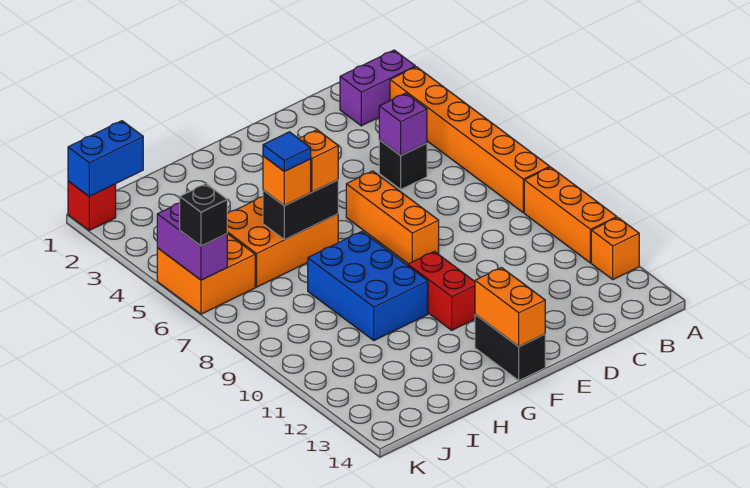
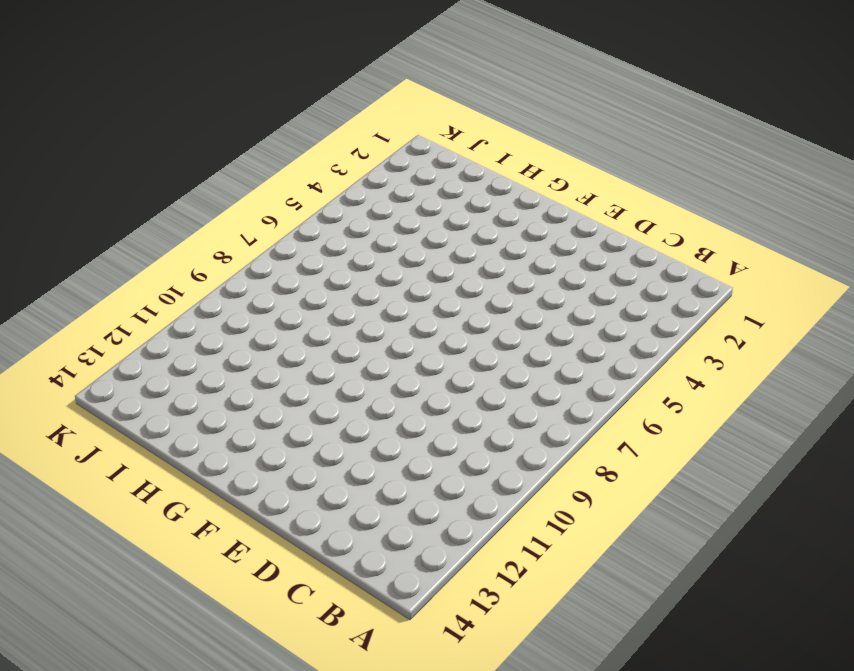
none -> purple 1x2 brick [340,50,415,126]
none -> orange 1x6 brick [390,67,550,213]
none -> orange 1x3 brick [524,167,617,263]

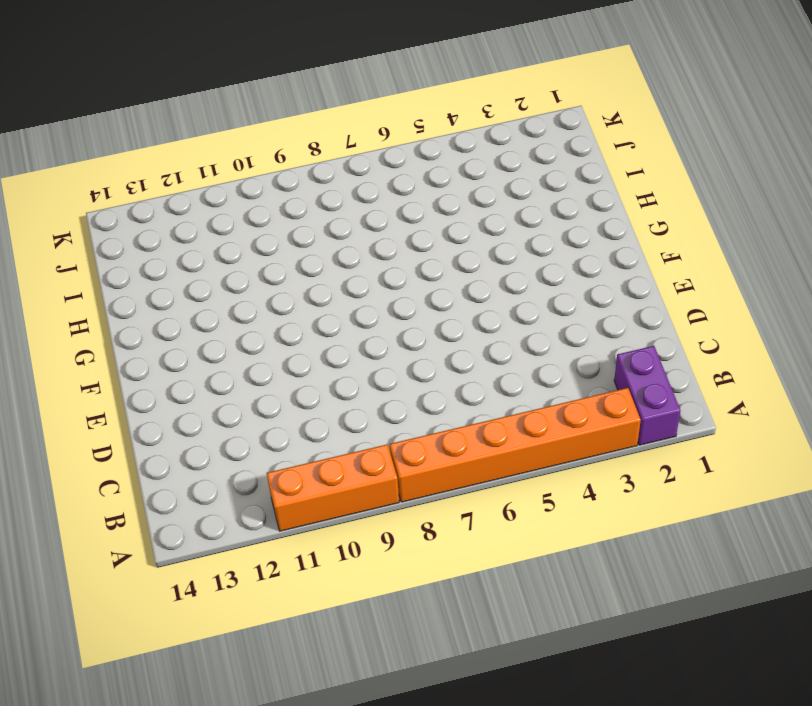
none -> orange 1x1 brick [591,217,639,279]
none -> black 1x1 brick [379,140,427,189]
none -> orange 1x3 brick [346,171,439,264]

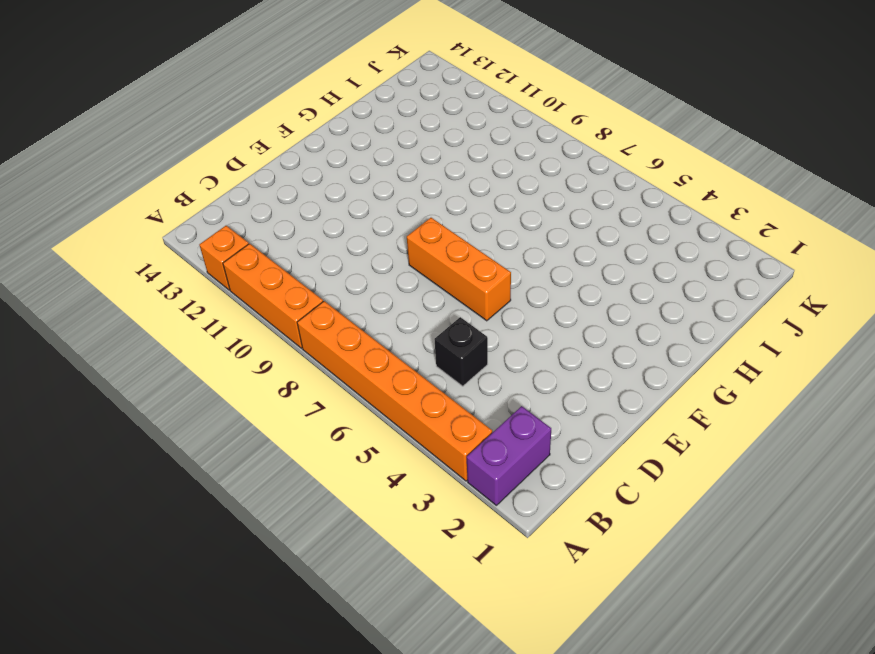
none -> red 1x2 brick [408,251,475,330]
none -> black 1x2 brick [475,315,545,380]
none -> orange 2x3 brick [227,197,338,287]

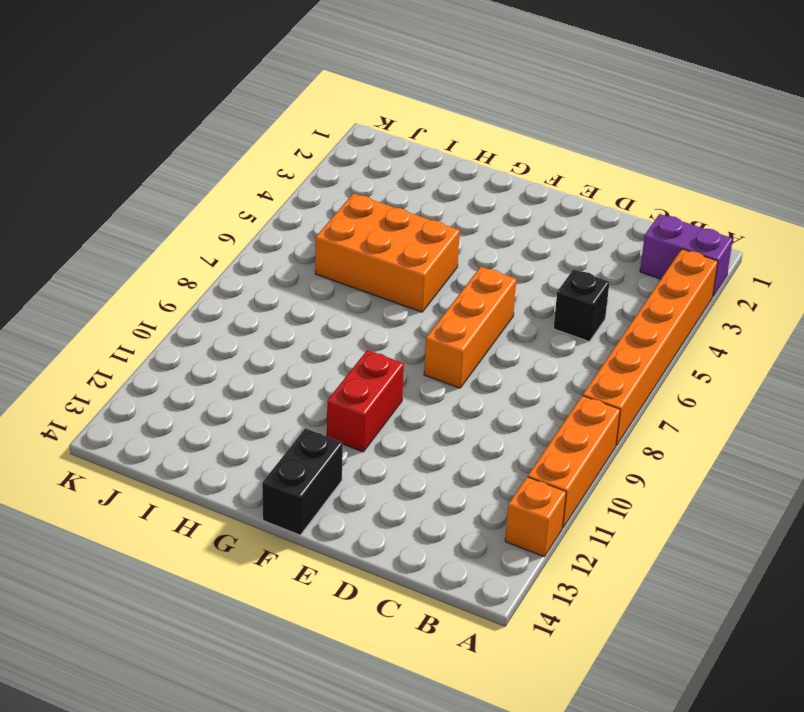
none -> blue 2x3 brick [308,232,428,341]
none -> orange 2x2 brick [157,234,255,314]
none -> red 1x1 brick [68,181,116,230]

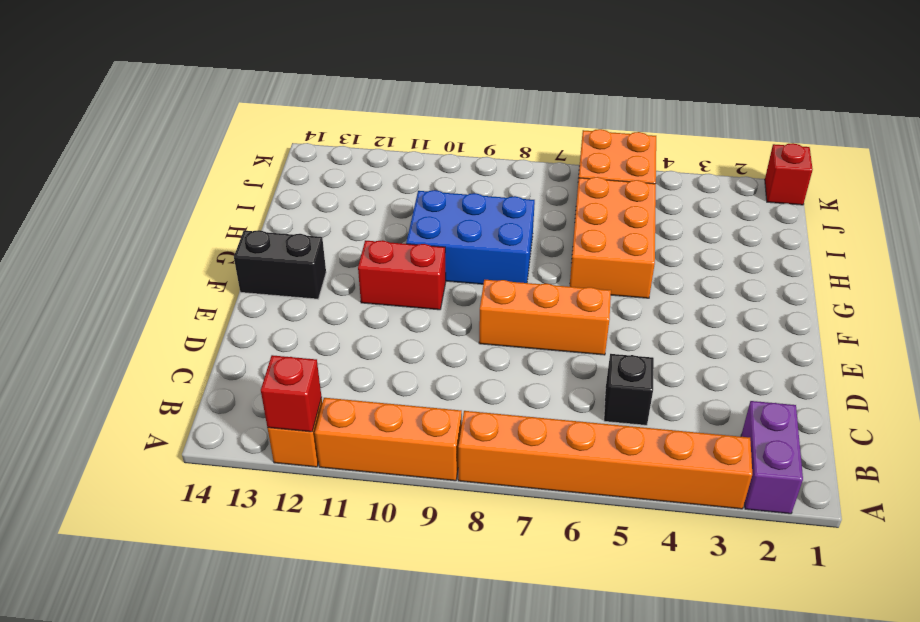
red 1x1 brick [261,355,322,432] -> none
none -> purple 1x1 brick [379,93,427,155]
none -> orange 1x2 brick [475,268,545,346]
none -> black 1x2 brick [263,180,338,240]

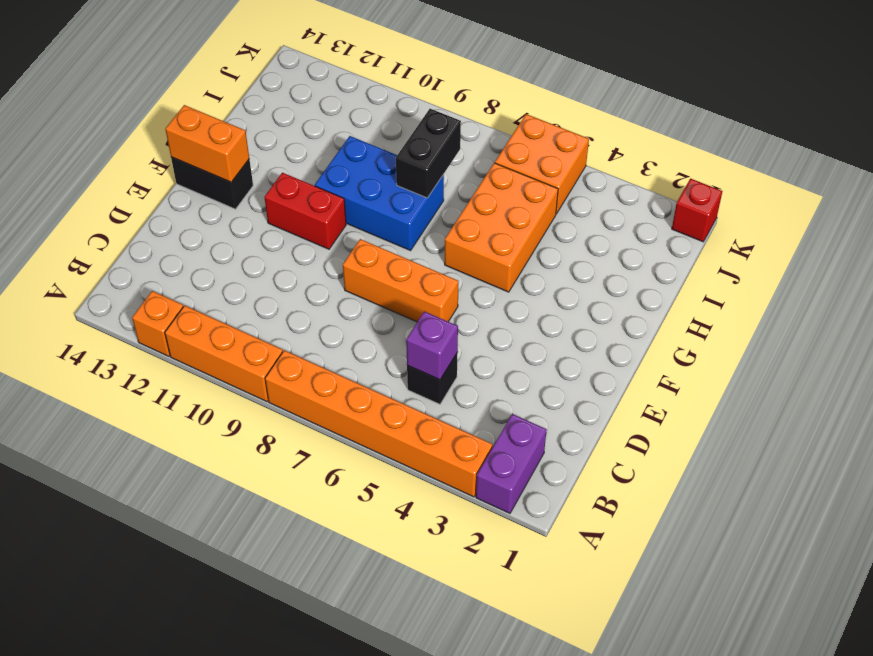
black 1x2 brick [396,109,461,198] -> black 1x2 brick moved to [263,180,338,240]
none -> blue 1x2 brick [68,121,143,196]
none -> purple 1x2 brick [157,203,227,280]
none -> orange 1x1 brick [299,130,338,192]

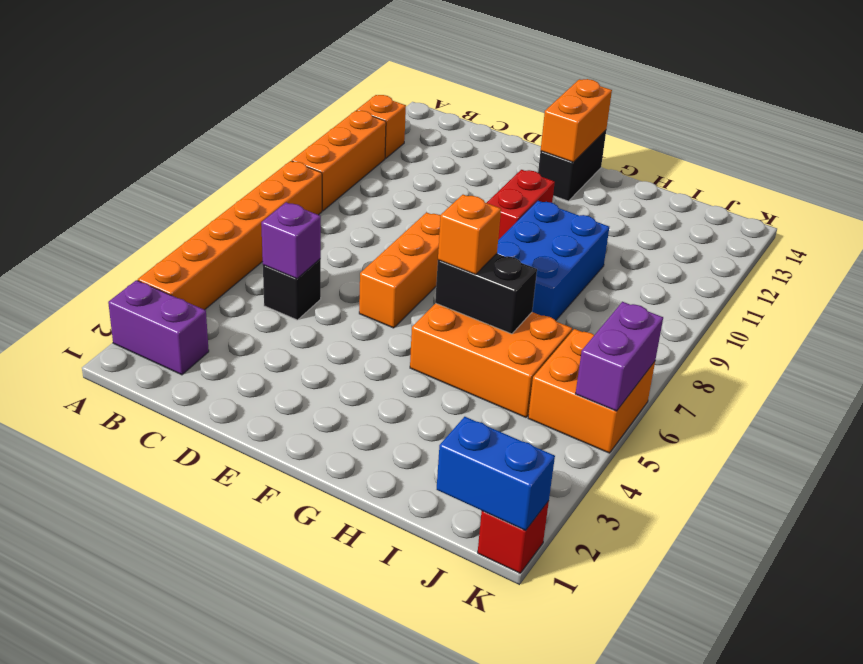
none -> orange 1x1 brick [263,156,311,206]
none -> black 1x1 brick [180,184,227,246]
none -> blue 1x1 tile [263,132,311,171]

